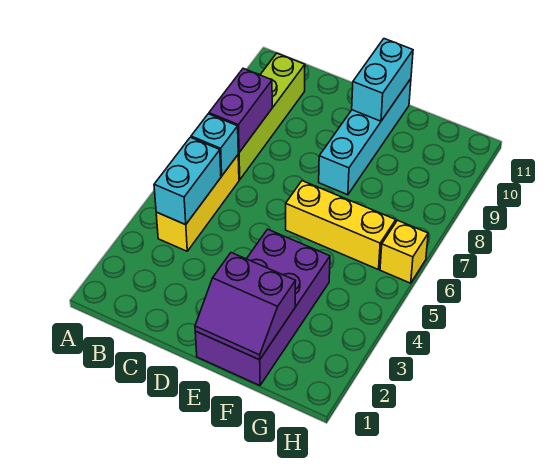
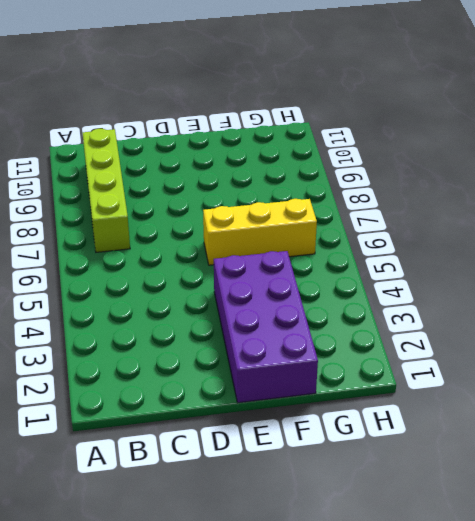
none -> yellow 1x3 brick [156,155,239,251]
none -> cyan 1x4 brick [319,79,411,195]

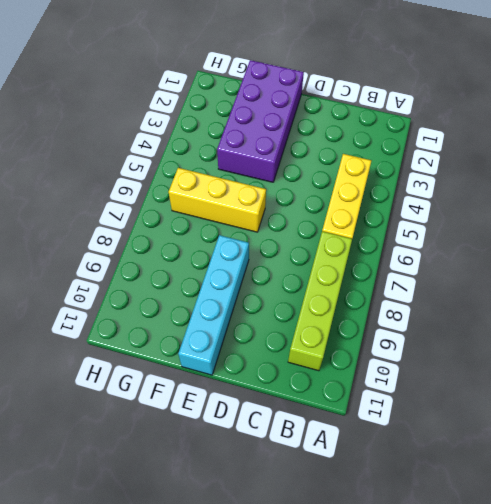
none -> yellow 1x1 brick [380,220,428,283]
none -> cyan 1x2 brick [154,137,221,225]

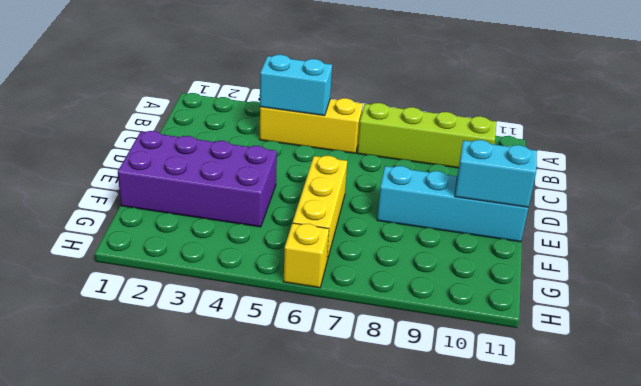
none -> cyan 1x1 brick [191,114,238,176]
none -> purple 1x2 brick [209,68,272,153]

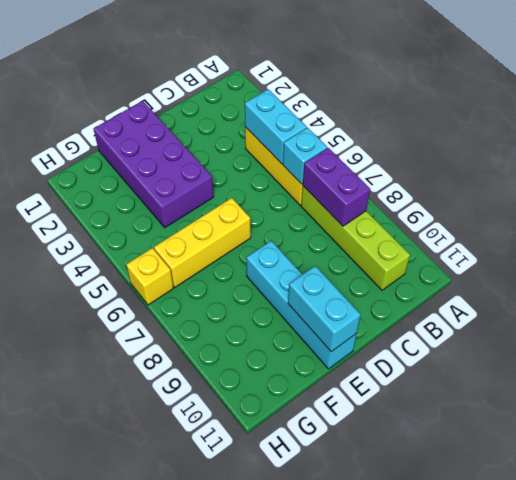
none -> purple 2x2 slope [195,253,296,360]

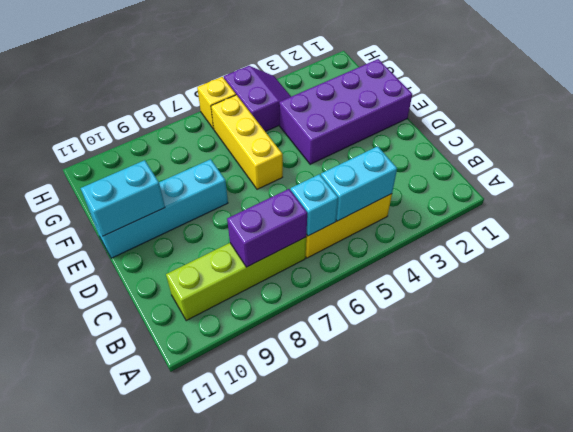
purple 2x2 slope [224,66,291,132] -> purple 2x2 slope moved to [195,253,296,360]

